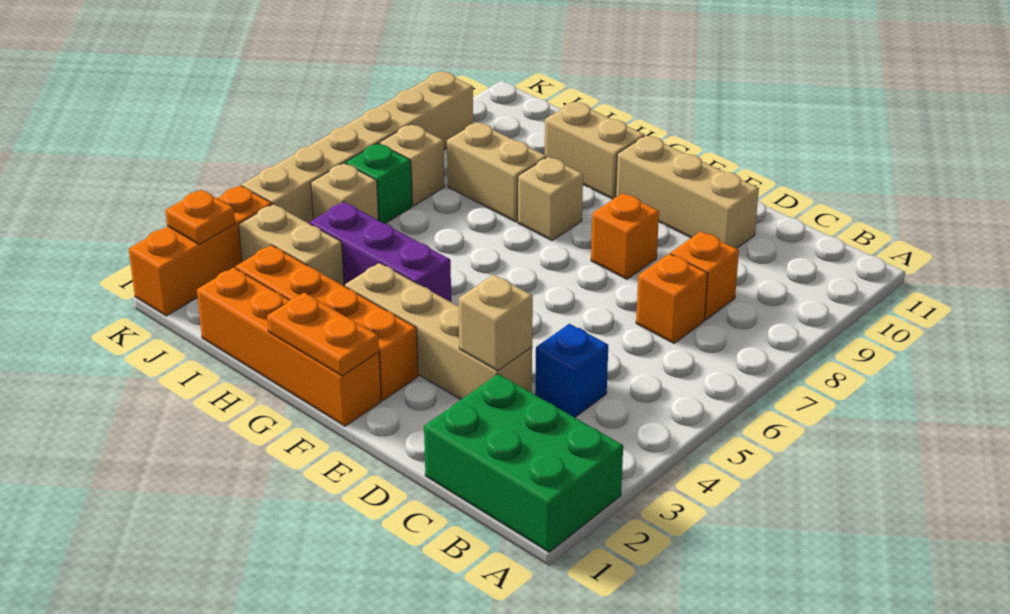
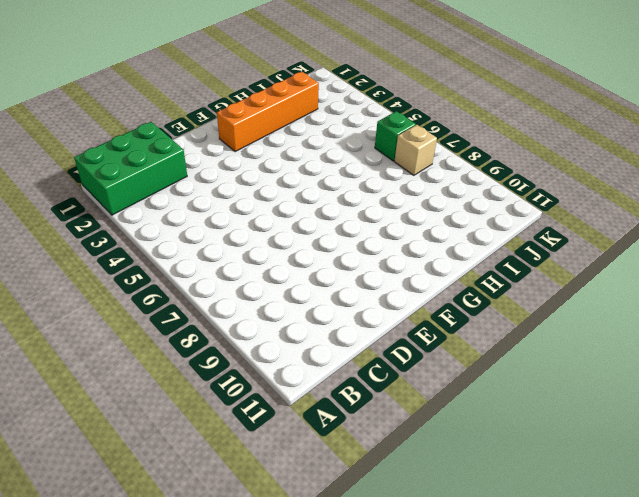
none -> blue 1x1 brick [535,324,608,417]
none -> orange 1x1 brick [636,254,708,343]
none -> orange 1x1 brick [671,231,739,320]

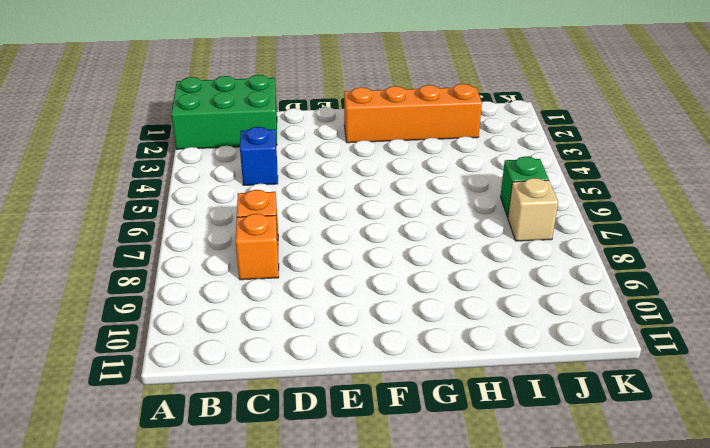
none -> tan 1x4 brick [345,263,532,399]
none -> tan 1x3 brick [616,135,759,249]
none -> orange 1x1 brick [591,193,659,279]

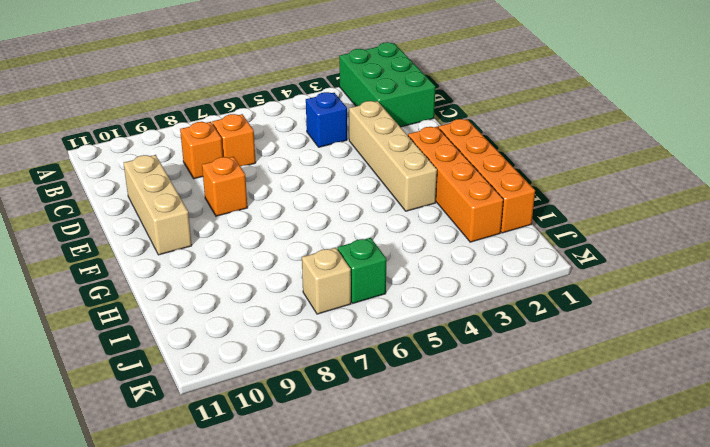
none -> purple 1x3 brick [310,202,451,302]
none -> tan 1x1 brick [518,157,583,241]
none -> tan 1x2 brick [545,102,644,199]

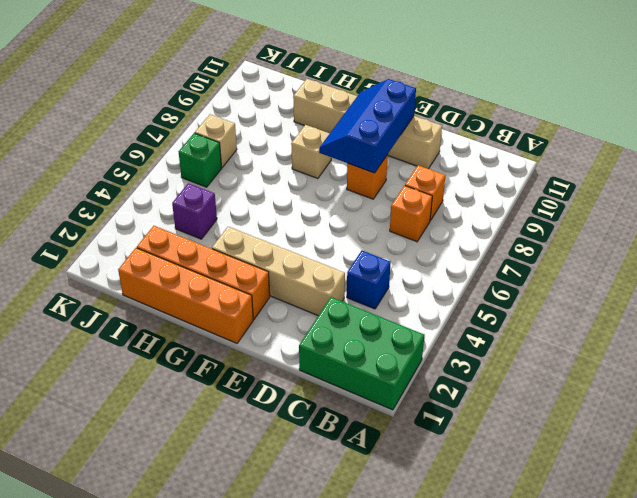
blue 2x3 slope [319,79,416,173] -> none
purple 1x1 brick [172,183,217,239] -> purple 1x3 brick [310,202,451,302]
none -> tan 1x2 brick [447,122,546,222]
none -> tan 1x2 brick [239,204,344,286]
none -> tan 1x1 brick [311,163,378,220]

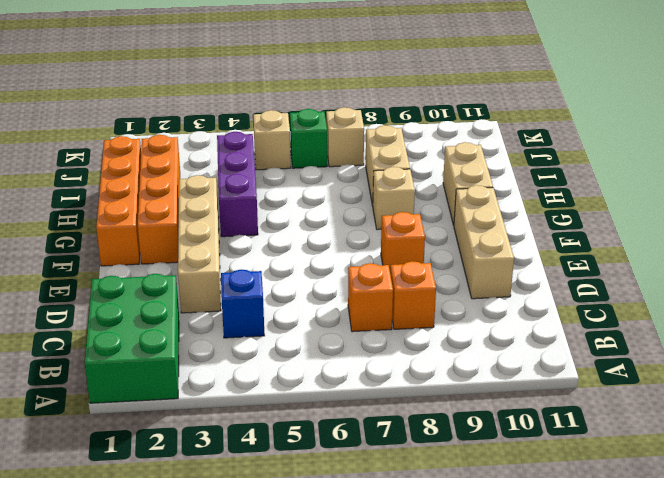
none -> tan 1x2 brick [239,204,344,286]
none -> orange 1x3 brick [129,185,272,316]
none -> tan 1x6 brick [242,71,473,224]

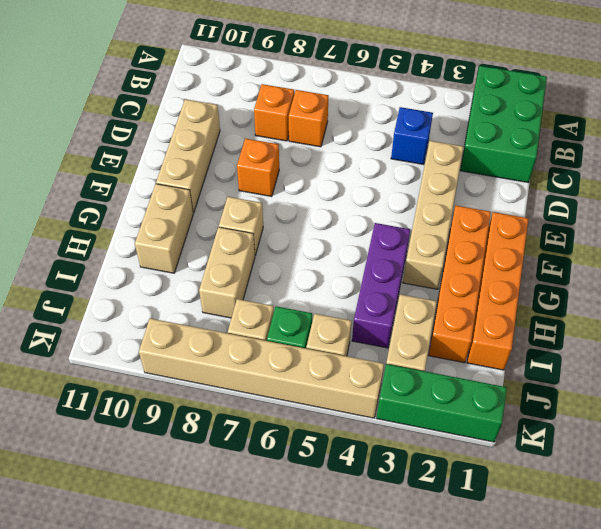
green 1x3 brick [377,364,507,442] -> orange 1x3 brick [129,185,272,316]
none -> tan 1x1 brick [459,275,533,371]
none -> orange 1x2 plate [267,293,379,376]
none -> orange 1x1 plate [165,190,235,244]

